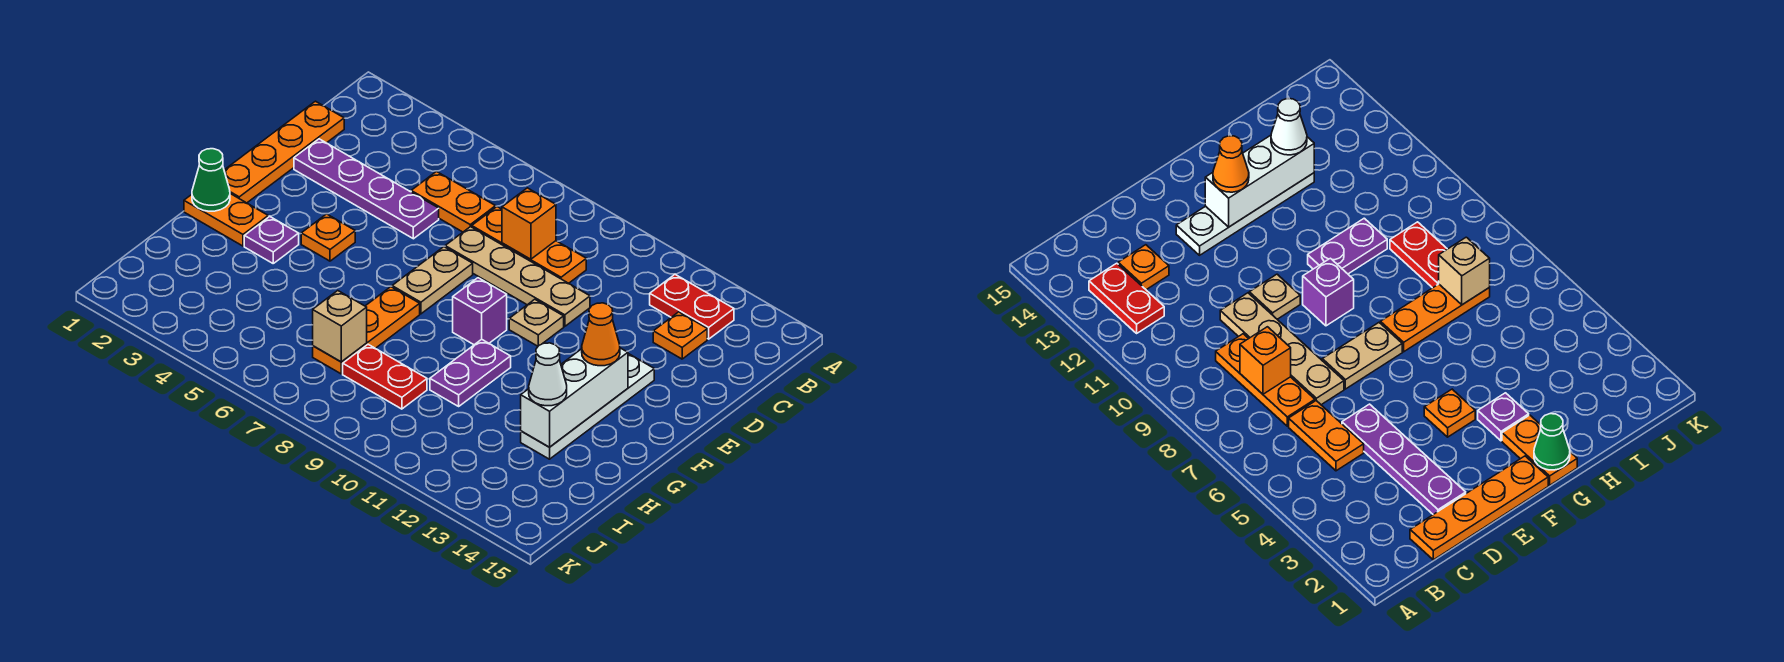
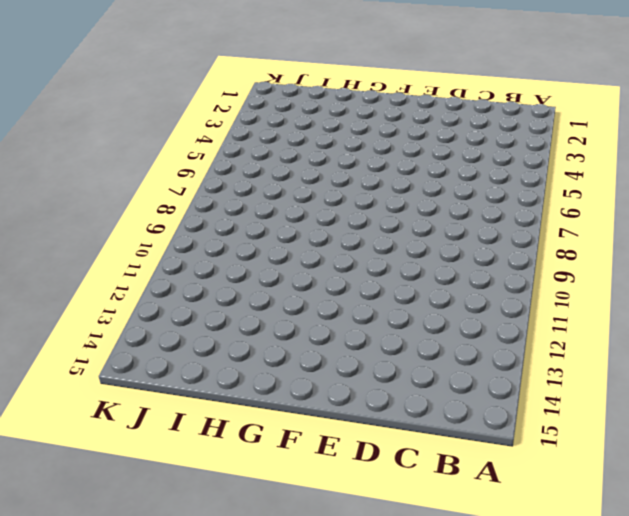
none -> red 1x2 plate [650,275,734,339]
none -> orange 1x4 plate [224,101,344,203]
none -> orange 1x2 plate [411,172,496,232]

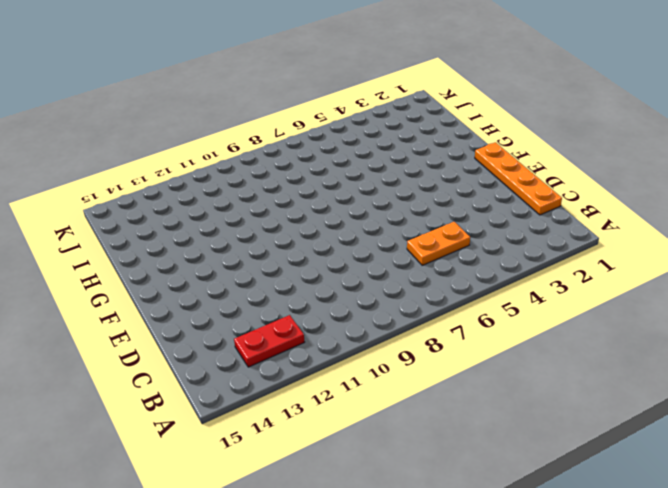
none -> orange 1x3 plate [472,207,586,283]
none -> orange 1x1 plate [653,312,707,359]
none -> purple 1x4 plate [294,139,439,239]

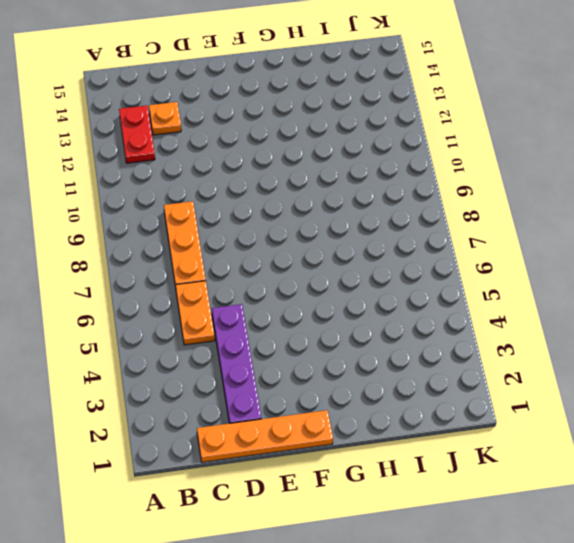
none -> tan 1x4 plate [445,227,590,326]
none -> tan 1x2 plate [392,247,473,314]
none -> tan 1x1 plate [509,299,564,346]

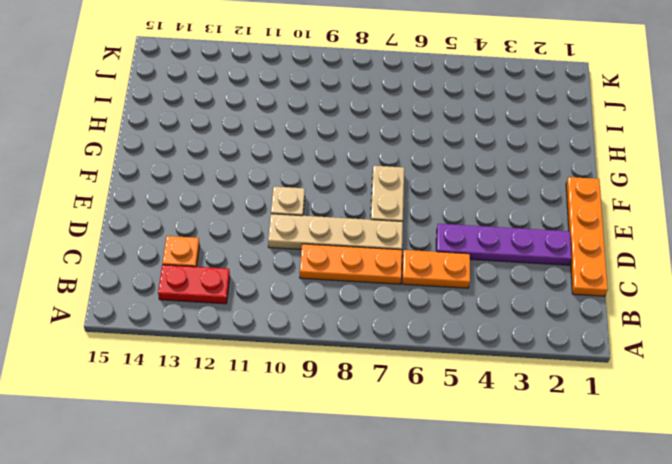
none -> white 1x4 plate [521,354,654,459]
none -> orange 1x1 plate [301,214,355,261]
none -> purple 1x1 brick [453,278,507,345]

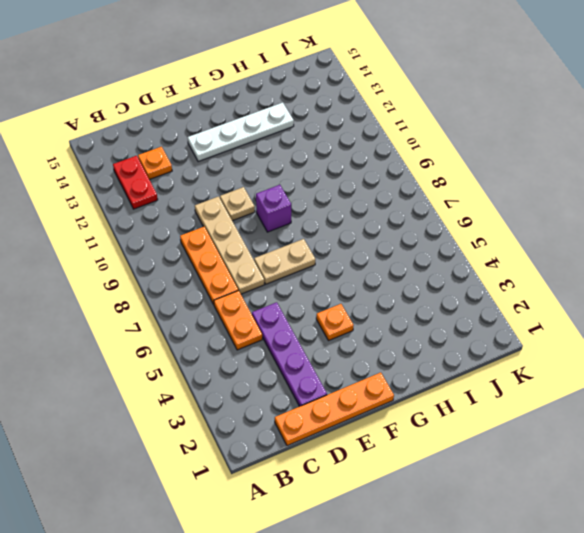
none -> orange 1x2 plate [184,194,268,246]
none -> purple 1x1 plate [244,217,299,263]
none -> orange 1x3 plate [313,287,420,374]

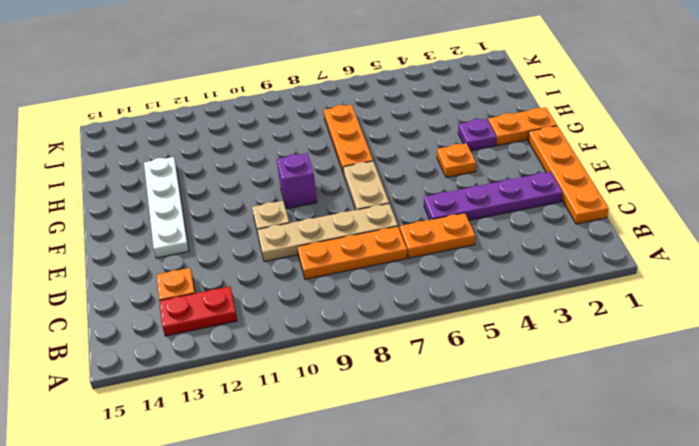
none -> purple 1x2 plate [430,339,511,406]
none -> red 1x2 plate [343,344,427,409]
none -> orange 1x1 brick [502,188,556,259]

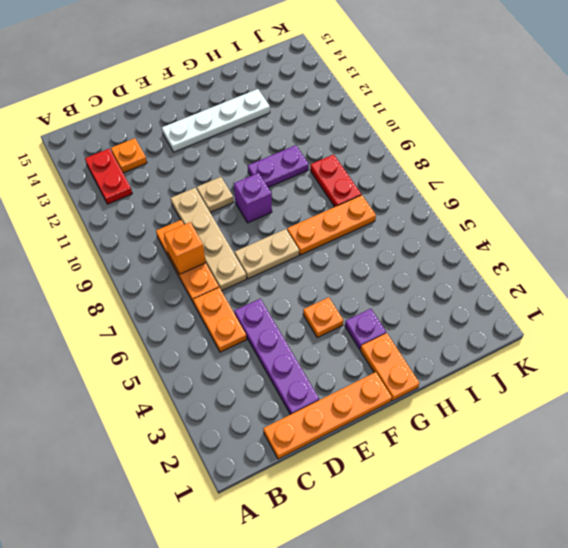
none -> white 1x3 brick [521,348,628,447]
none -> green 1x1 cone [192,149,230,211]
none -> tan 1x1 brick [313,291,367,362]

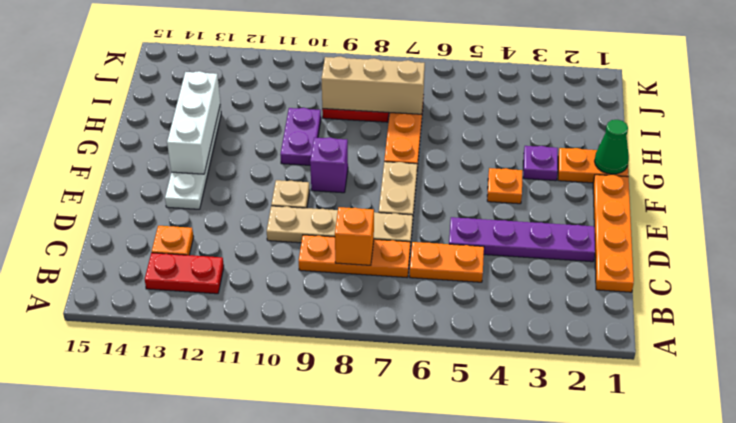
tan 1x3 brick [322,56,425,114] -> tan 1x1 brick [313,291,367,362]
none -> orange 1x1 cone [582,303,620,366]
none -> white 1x1 cone [529,343,567,406]

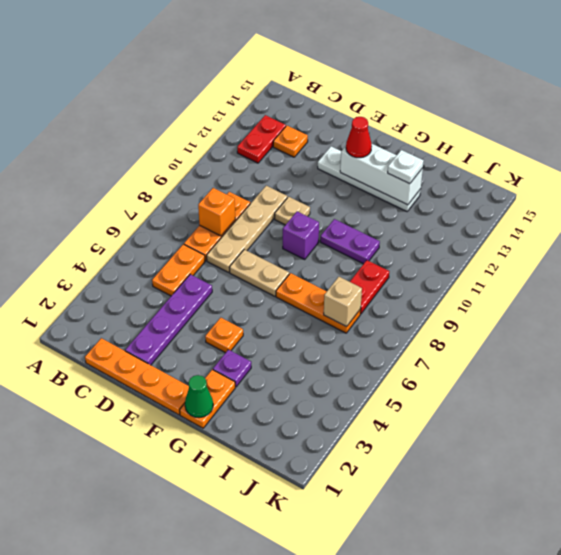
red 1x1 cone [346,117,372,158] -> orange 1x1 cone [582,303,620,366]
white 1x1 plate [388,150,423,184] -> white 1x1 cone [529,343,567,406]

